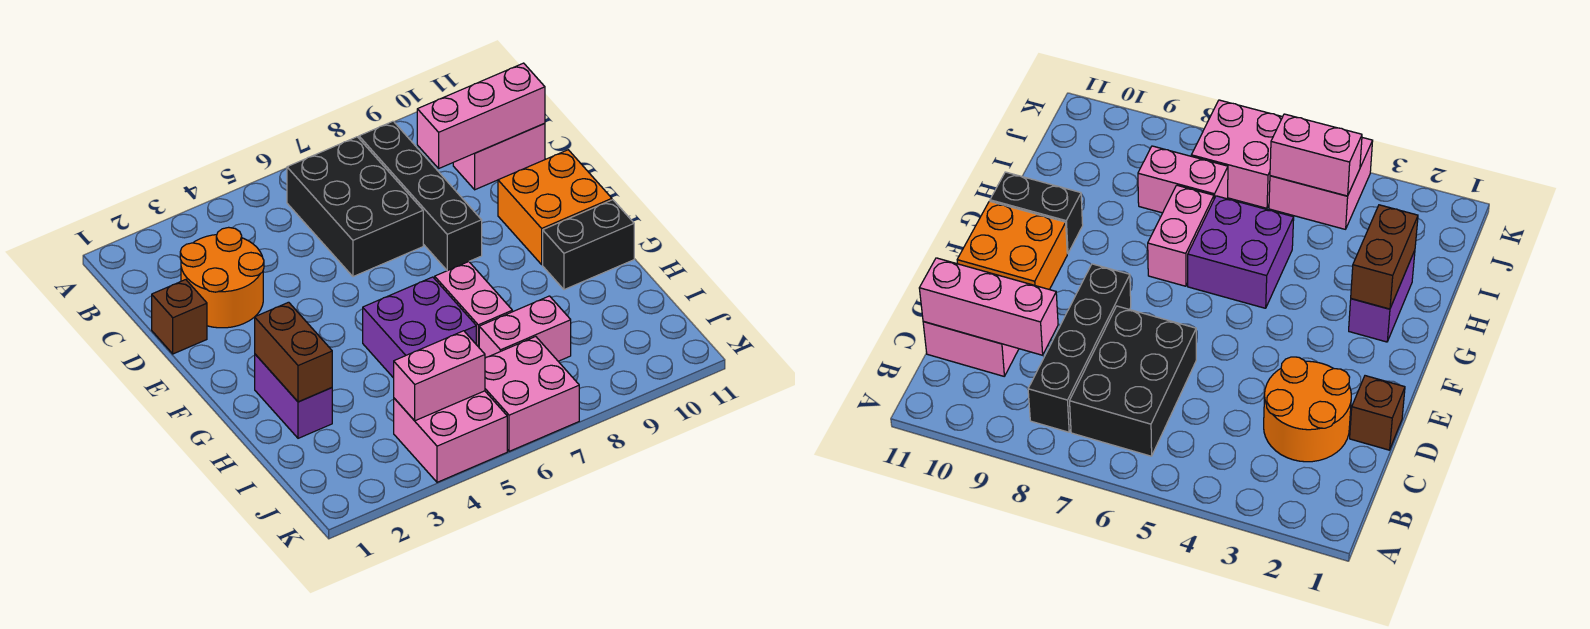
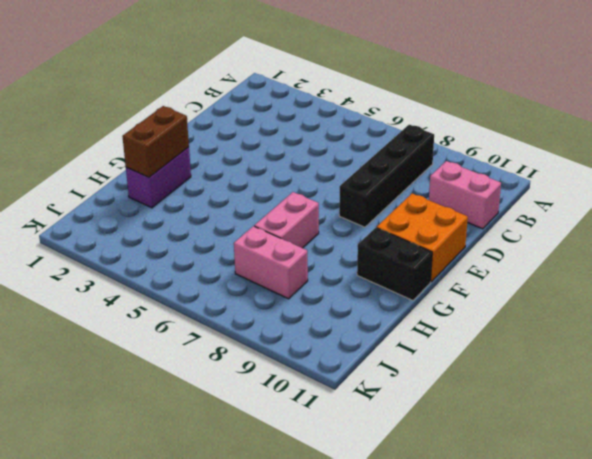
none -> black 2x3 brick [287,137,423,277]
none -> orange 2x2 round brick [180,227,264,328]
none -> brown 1x1 brick [152,280,207,354]

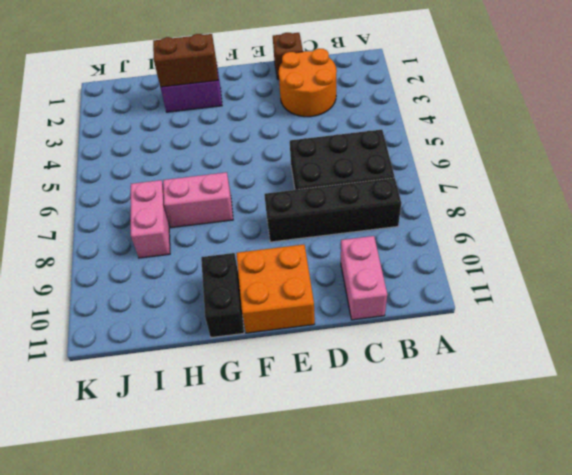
none -> purple 2x2 brick [363,277,476,378]
none -> pink 2x2 brick [394,391,507,482]
none -> pink 2x2 brick [485,337,579,451]

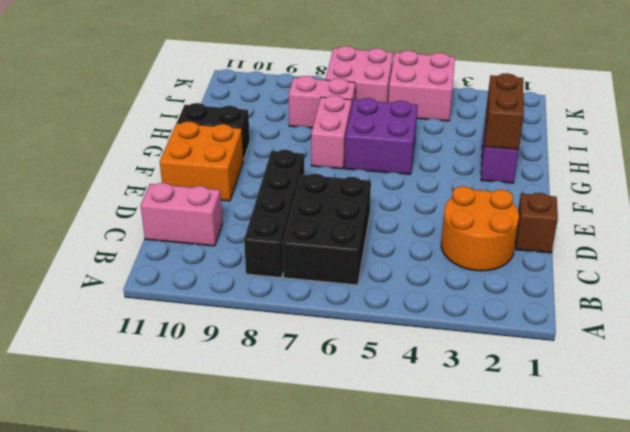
none -> pink 1x3 brick [417,63,545,168]
none -> pink 1x2 brick [394,331,485,421]

